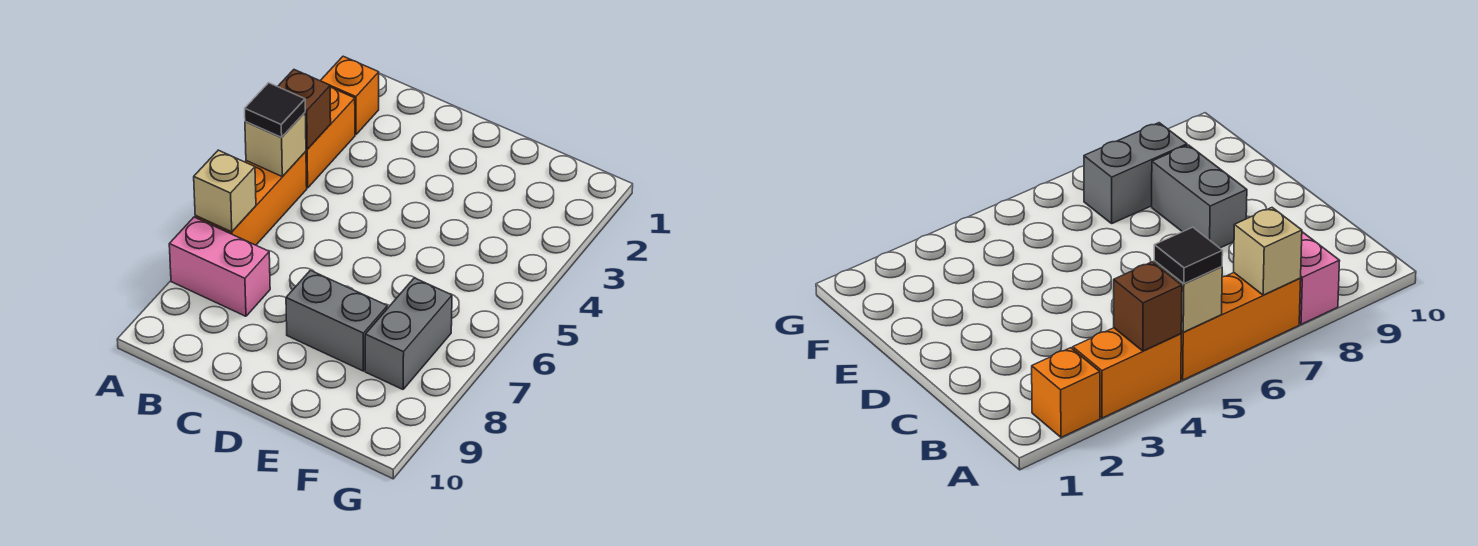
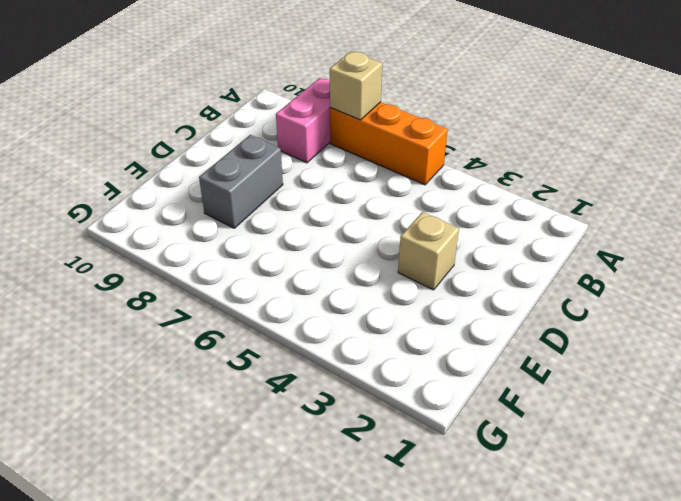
tan 1x1 brick [398,212,459,290] -> tan 1x1 brick moved to [245,113,306,177]
none -> orange 1x1 brick [320,56,379,135]
none -> orange 1x2 brick [306,87,355,188]

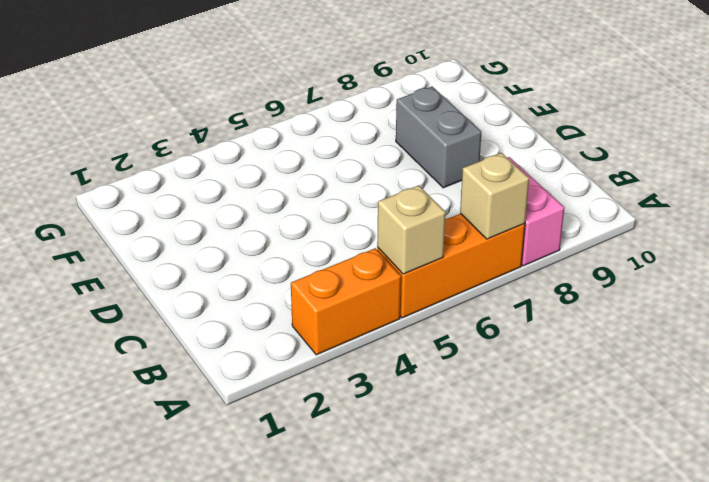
none -> orange 1x1 brick [320,56,379,135]
none -> grey 1x2 brick [365,278,452,389]

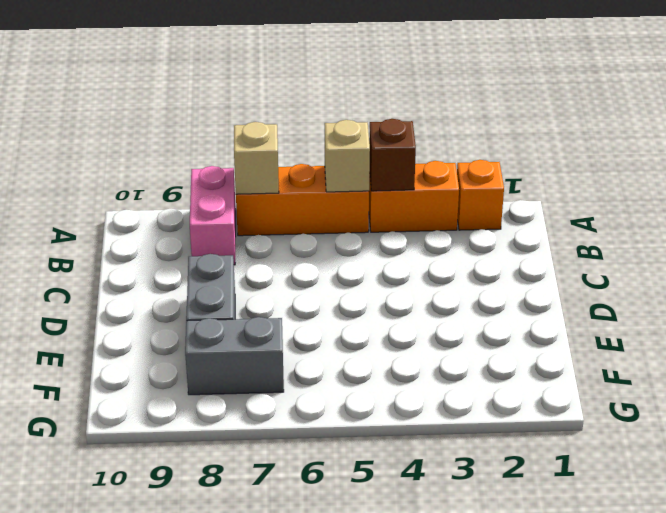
none -> black 1x1 tile [245,83,305,137]

